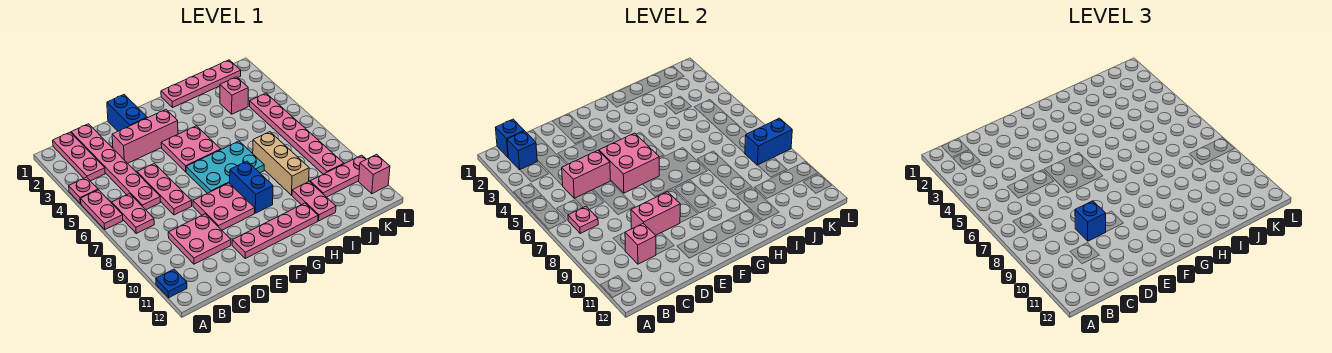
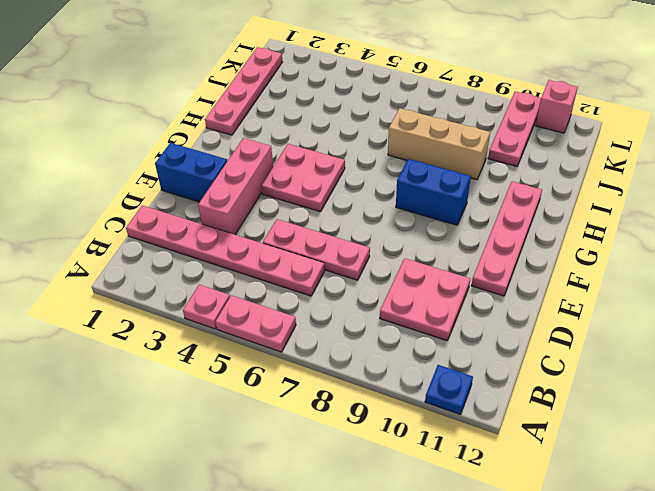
none -> pink 1x3 plate [53,132,105,181]
none -> pink 1x2 plate [112,194,154,233]
none -> pink 2x2 plate [193,183,255,230]
none -> cyan 2x3 plate [186,141,264,193]

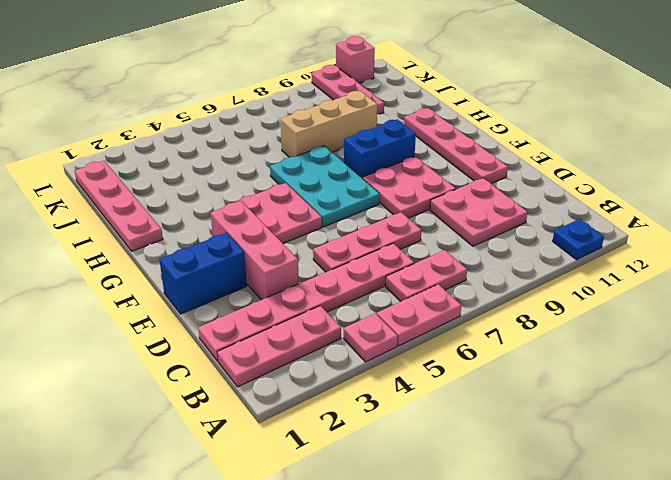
none -> pink 1x2 plate [292,181,336,221]
none -> pink 1x1 brick [220,77,248,114]
none -> pink 1x6 plate [250,93,344,174]
none -> blue 1x1 brick [495,119,524,157]

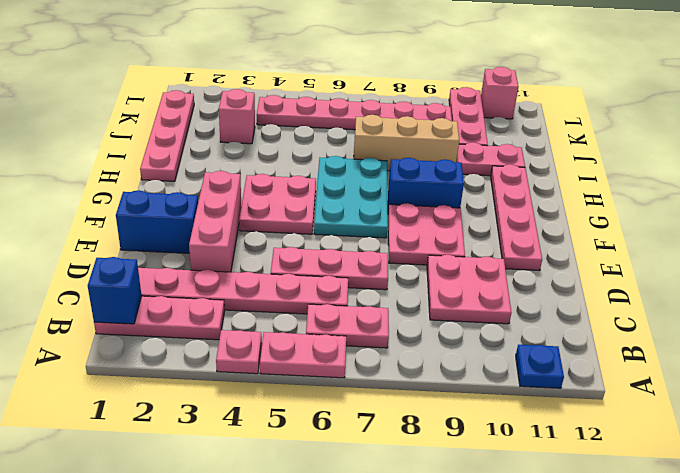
none -> blue 1x1 brick [507,131,537,170]
none -> pink 1x1 plate [568,207,598,233]
none -> pink 1x2 brick [562,150,610,198]
none -> pink 1x1 brick [625,223,656,264]

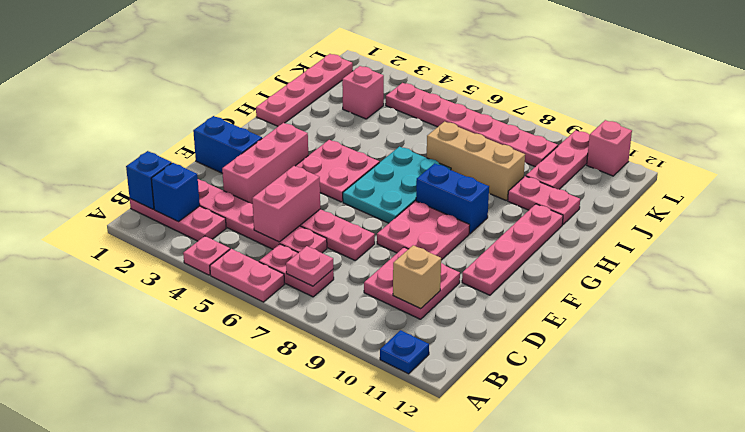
tan 1x1 brick [393,245,441,309] -> pink 1x1 brick [625,223,656,264]
none -> pink 1x2 brick [631,192,680,235]
none -> pink 2x2 brick [599,133,659,193]
none -> blue 1x2 brick [745,118,792,165]
none -> blue 1x1 brick [1075,201,1106,241]

